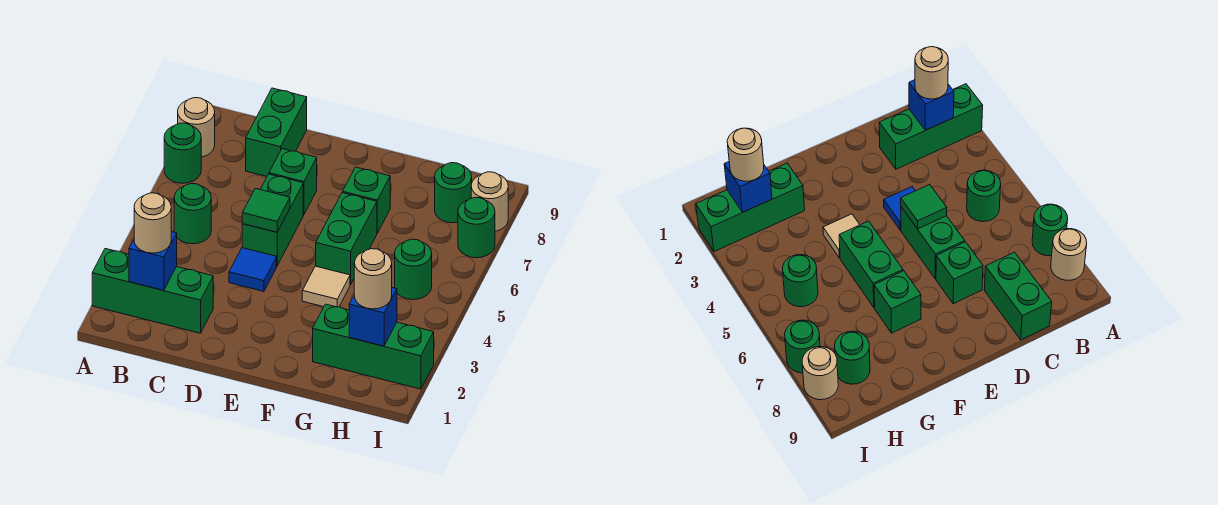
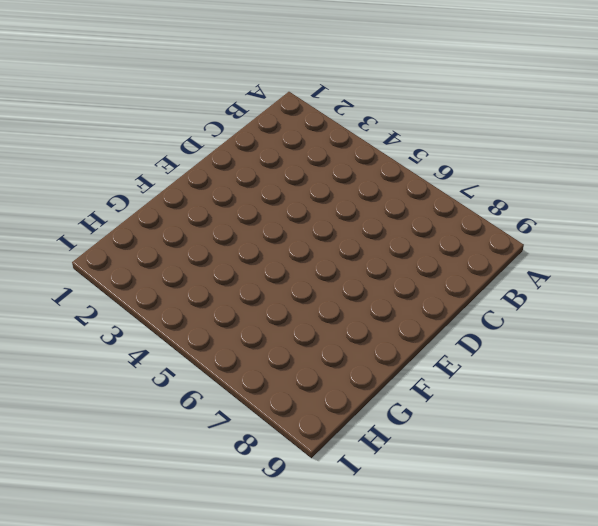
none -> green 1x3 brick [92,249,213,333]
none -> green 1x1 round brick [164,123,201,183]
none -> tan 1x1 round brick [178,98,215,157]

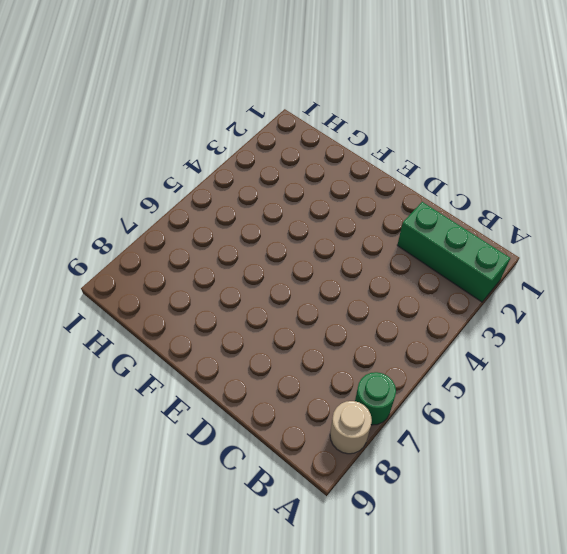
none -> green 1x1 round brick [174,184,211,244]
none -> green 1x2 brick [246,88,307,176]
none -> blue 1x1 tile [229,248,277,291]

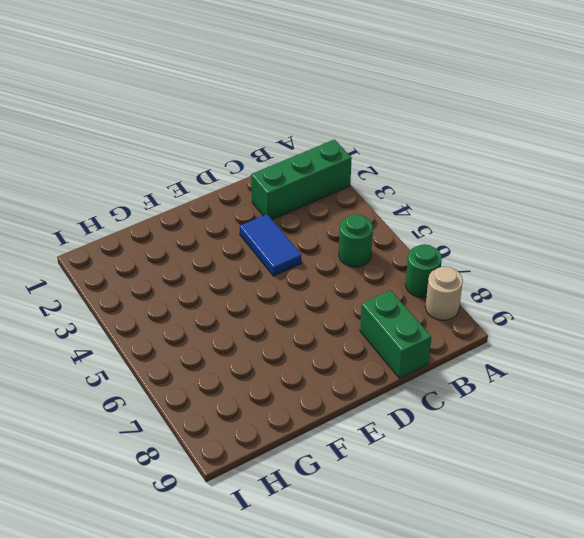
blue 1x2 tile [240,214,301,276] -> blue 1x1 tile [229,248,277,291]
none -> green 1x2 brick [242,174,303,265]
none -> green 1x1 brick [269,149,317,215]
none -> tan 1x1 tile [302,266,350,307]

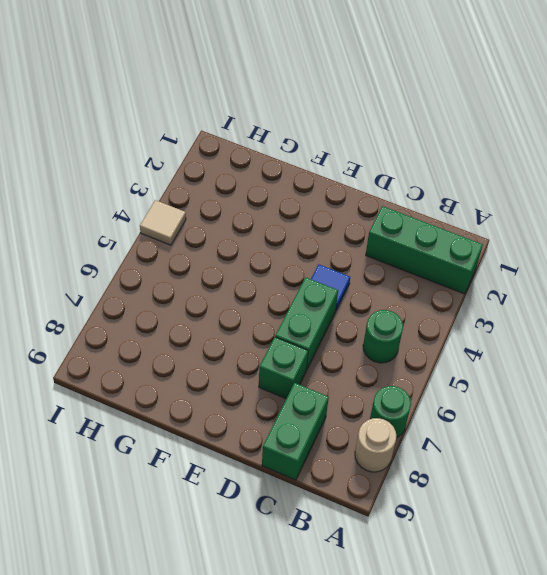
tan 1x1 tile [140,200,186,245] -> tan 1x1 tile moved to [302,266,350,307]
none -> green 1x2 brick [316,193,377,284]
none -> green 1x1 brick [343,167,390,233]
none -> green 1x3 brick [313,304,434,389]

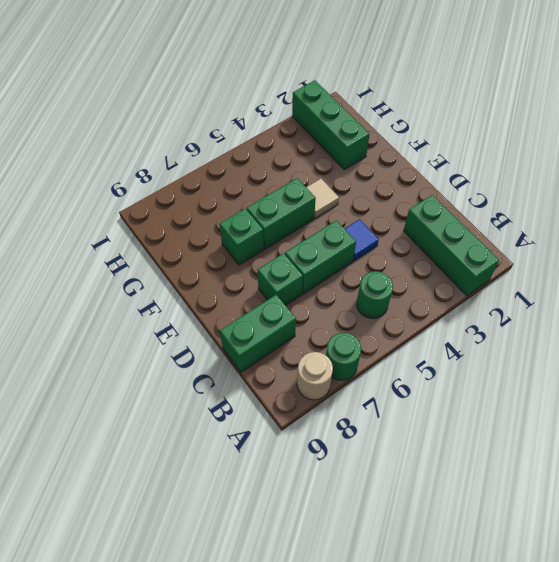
none -> green 1x1 round brick [395,239,432,300]
none -> green 1x1 round brick [435,163,472,223]
none -> green 1x1 round brick [458,198,495,258]

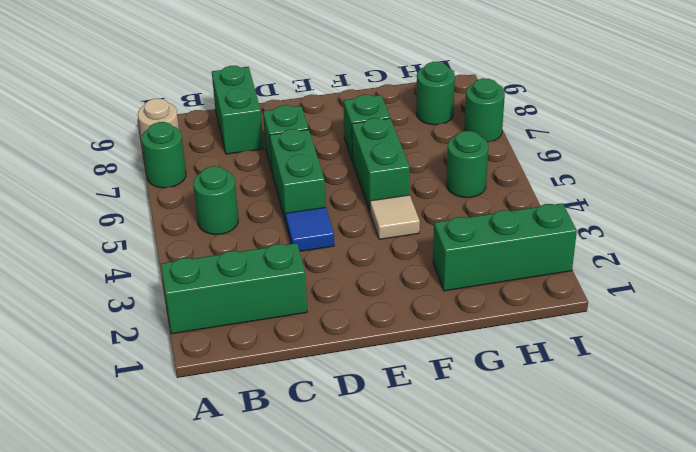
none -> tan 1x1 round brick [471,172,508,231]
none -> blue 1x1 brick [129,232,177,291]
none -> green 1x1 tile [242,188,290,232]

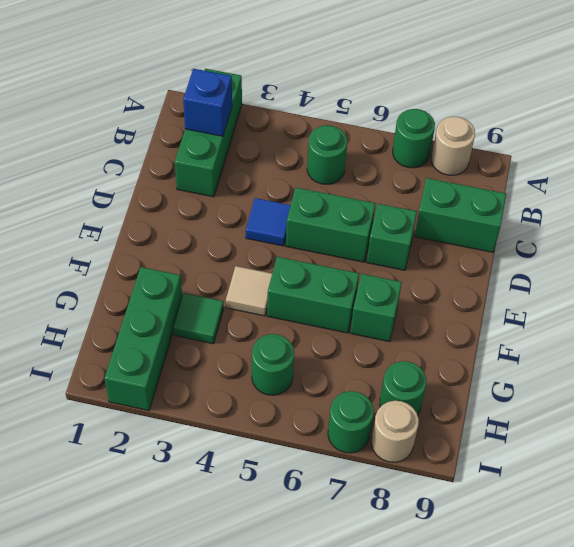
green 1x1 tile [174,293,224,344] -> green 1x1 tile moved to [242,188,290,232]
none -> blue 1x1 brick [349,288,397,346]
none -> tan 1x1 round brick [134,193,171,253]
none -> tan 1x1 round brick [354,249,392,309]

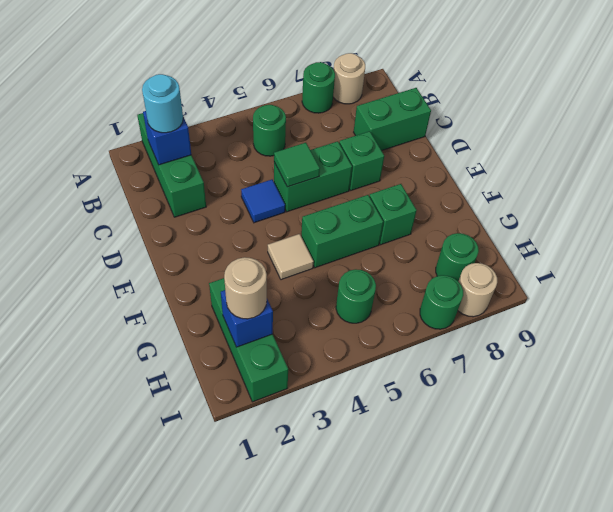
cyan 1x1 round brick [142,74,183,133] -> tan 1x1 round brick [134,193,171,253]

